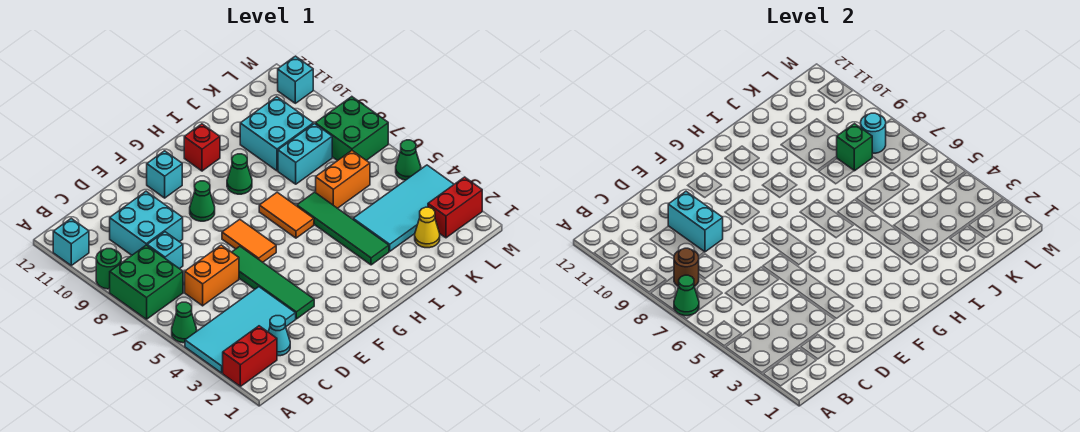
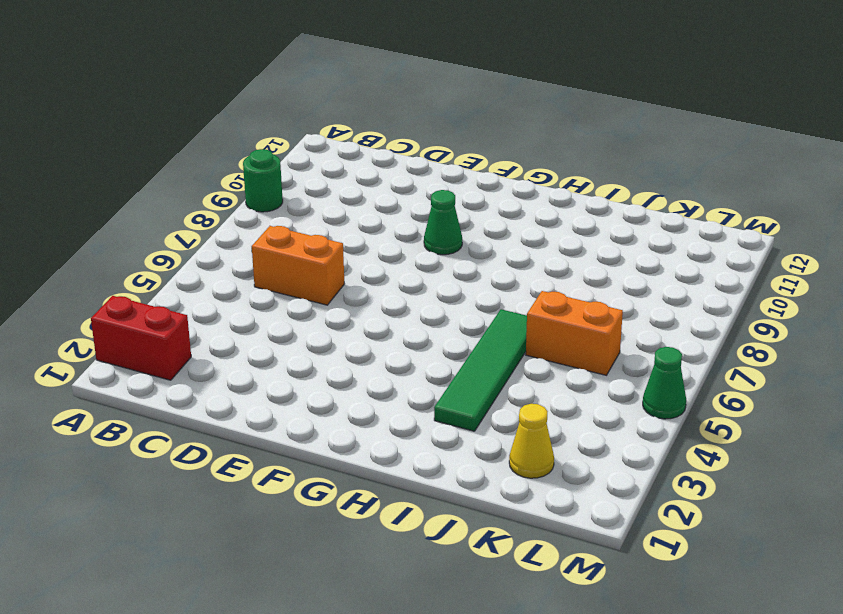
none -> cyan 2x4 tile [185,287,296,373]
none -> green 1x1 cone [172,302,197,343]
none -> green 2x2 brick [110,245,183,319]
none -> cyan 1x1 brick [53,219,89,265]

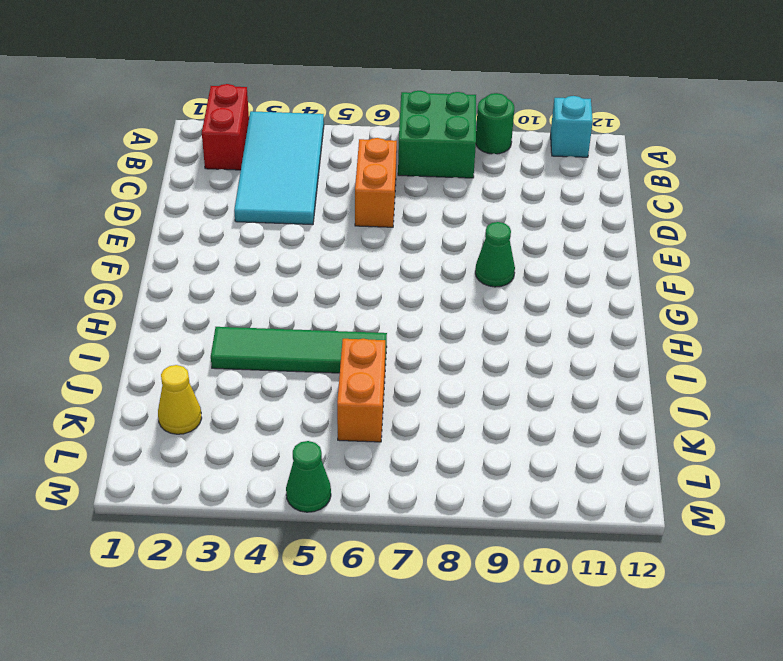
none -> green 1x1 cone [172,302,197,343]
none -> cyan 1x1 cone [268,316,290,356]
none -> cyan 1x1 brick [147,232,183,269]
none -> cyan 2x2 brick [110,192,183,255]

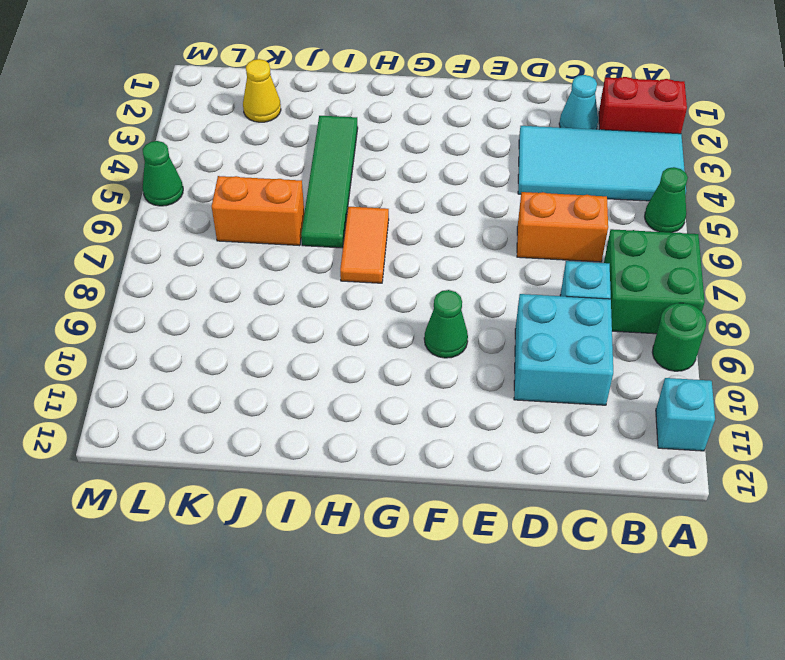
none -> green 1x4 tile [232,246,314,319]
none -> orange 1x2 tile [222,219,276,262]
none -> cyan 1x1 brick [147,151,182,198]
none -> green 1x1 cone [227,154,252,194]

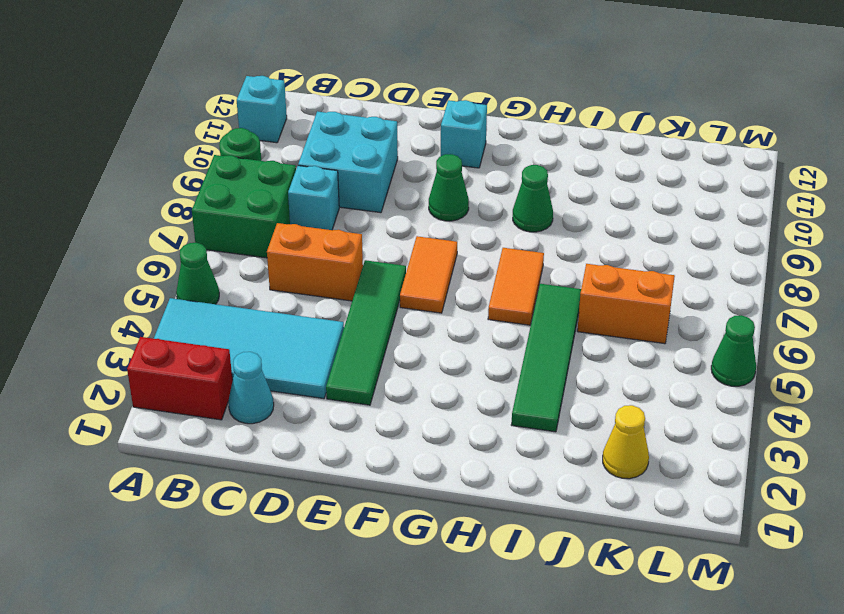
none -> red 1x1 brick [184,124,220,171]
none -> cyan 2x4 tile [353,165,454,251]
none -> cyan 1x2 brick [278,124,332,184]
none -> cyan 2x2 brick [240,97,313,171]

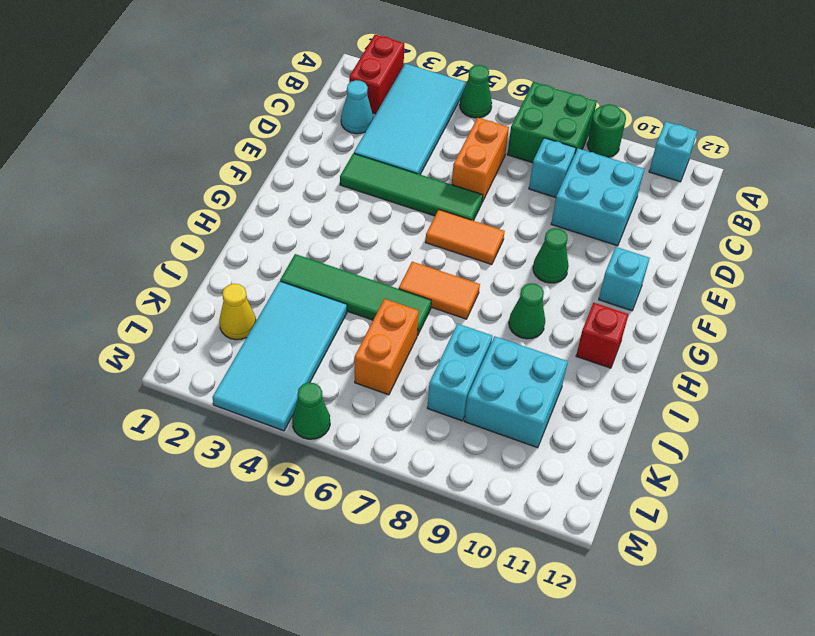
none -> red 1x2 brick [428,177,482,238]
none -> green 2x2 brick [315,97,388,161]
none -> cyan 1x1 brick [278,56,313,103]
none -> green 1x1 cone [674,275,699,316]

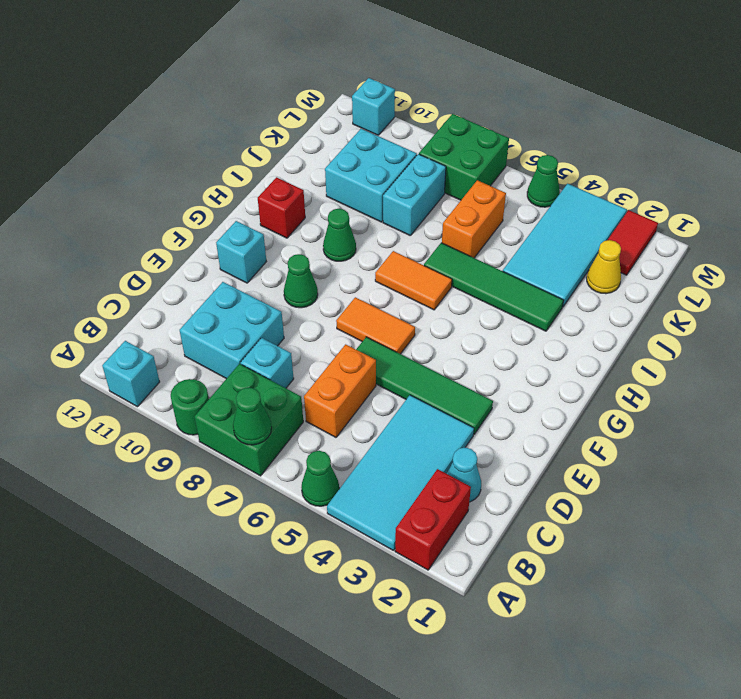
red 1x2 tile [608,210,658,275] -> red 1x2 brick [428,177,482,238]
none -> brown 1x1 round brick [674,248,699,287]
none -> cyan 1x2 brick [668,192,723,252]
none -> green 1x1 brick [836,124,872,171]
none -> cyan 1x1 round brick [861,113,886,153]

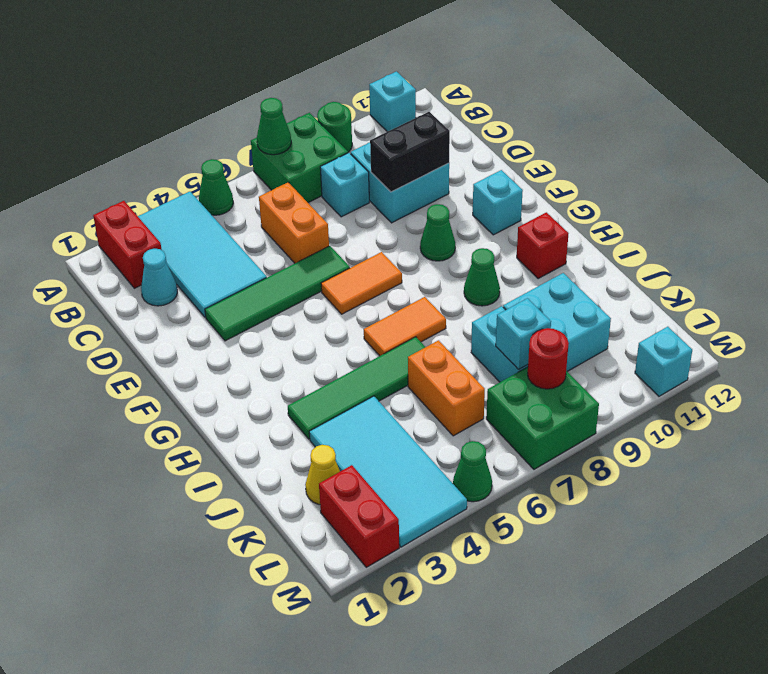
black 1x2 brick [370,112,450,192] -> cyan 1x2 brick [668,192,723,252]
cyan 1x1 brick [496,298,551,370] -> green 1x1 brick [836,124,872,171]
red 1x1 round brick [528,328,569,389] -> cyan 1x1 round brick [861,113,886,153]
none -> brown 1x1 round brick [674,248,699,287]

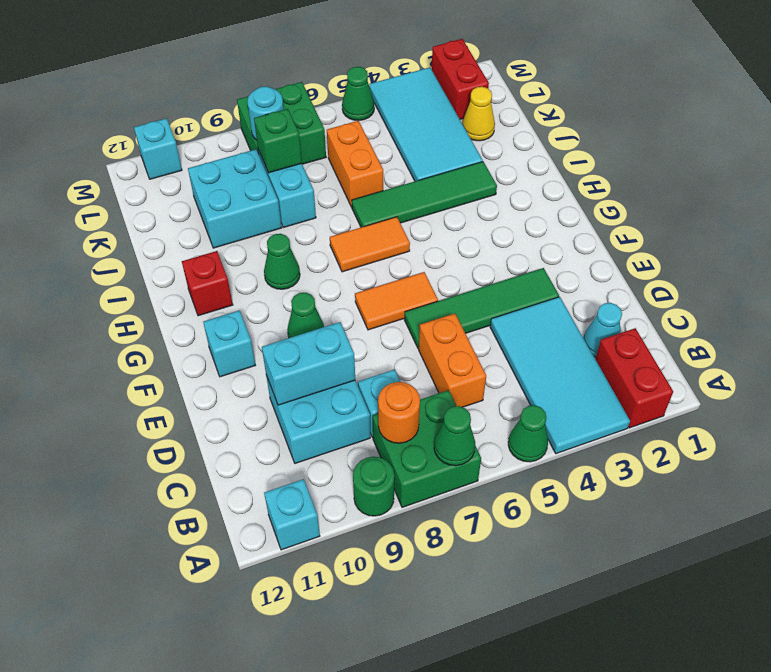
orange 1x1 round brick [378,382,420,443] -> brown 1x1 round brick [674,248,699,287]

